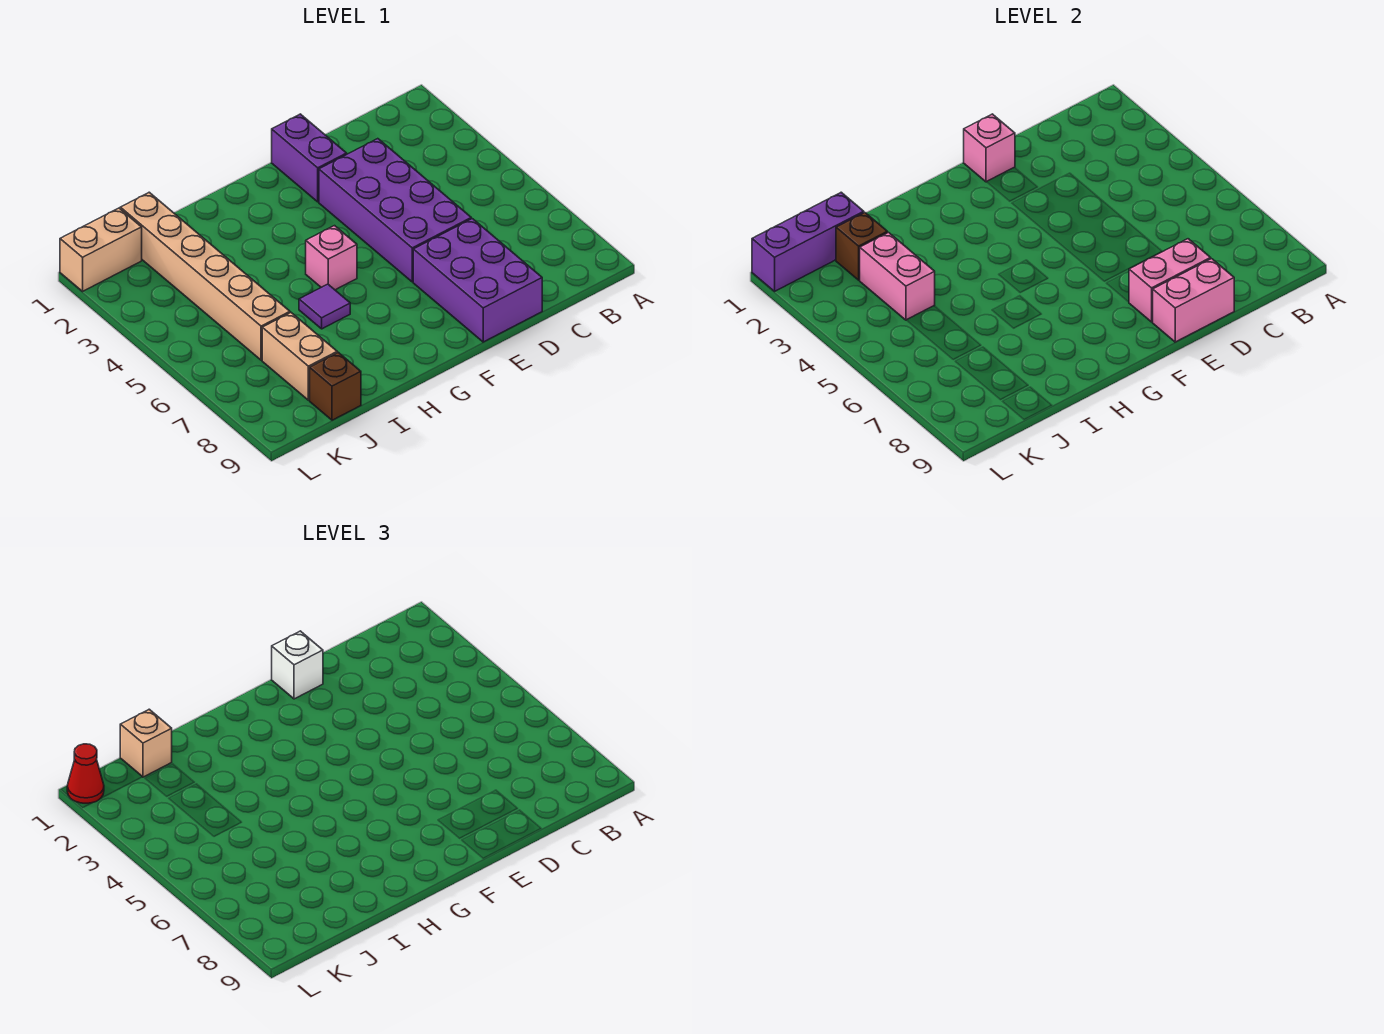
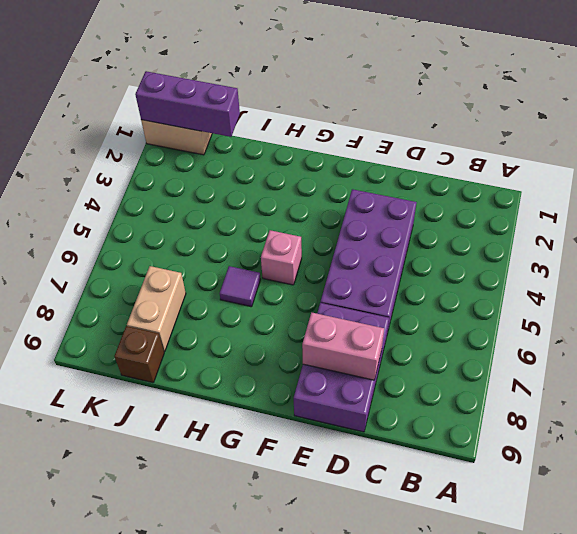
none -> purple 1x2 brick [272,114,347,202]
none -> tan 1x6 brick [120,192,290,360]
none -> pink 1x2 brick [1152,259,1234,342]

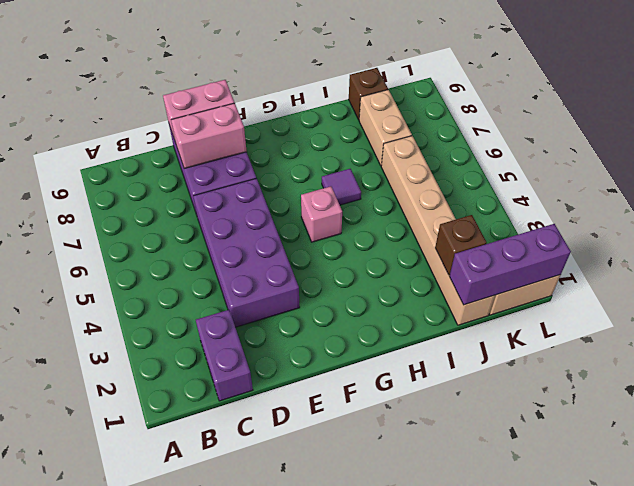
purple 1x2 brick [196,310,253,401] -> purple 1x2 brick moved to [272,114,347,202]
none -> pink 1x1 brick [964,114,1015,182]
none -> pink 1x2 brick [860,232,935,320]
none -> white 1x1 brick [272,631,323,699]

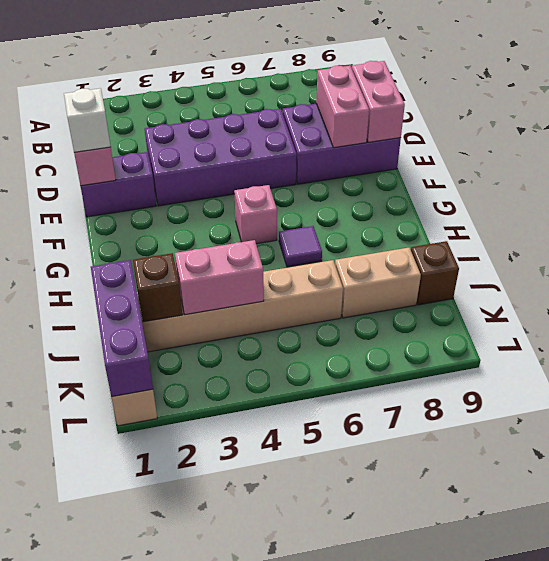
none -> tan 1x1 brick [120,709,172,777]
none -> red 1x1 cone [67,744,104,803]

